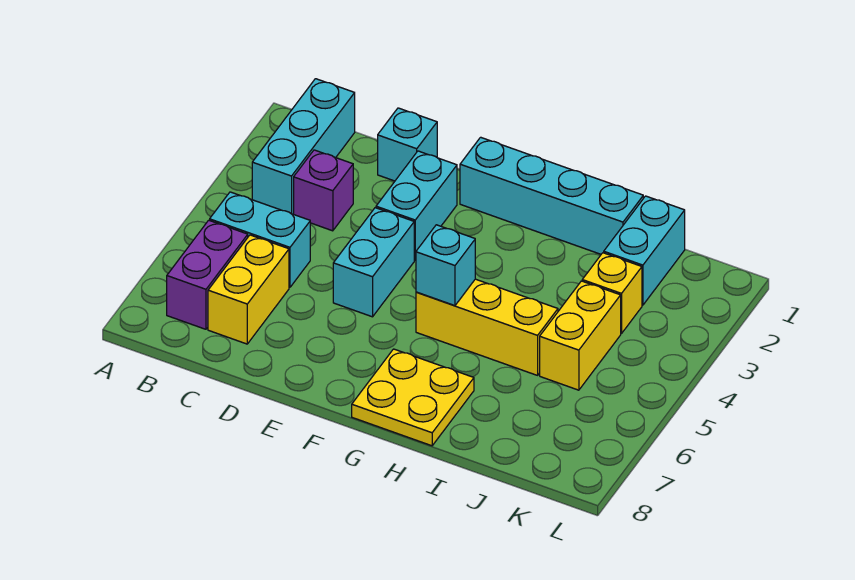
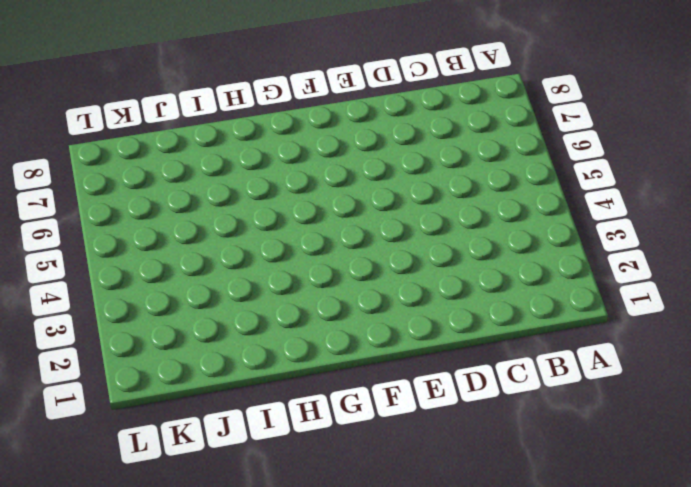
none -> cyan 1x3 brick [252,79,355,214]
none -> cyan 1x2 brick [210,192,310,287]
none -> purple 1x2 brick [167,220,248,329]

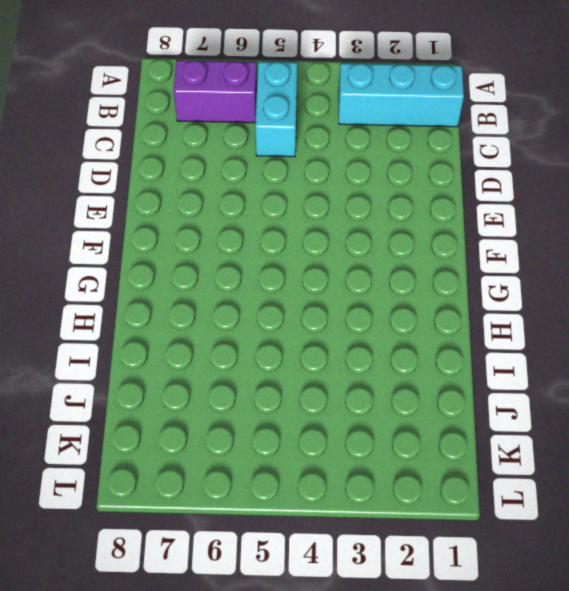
none -> purple 1x1 brick [294,150,353,231]
none -> yellow 1x2 brick [208,235,289,344]
none -> cyan 1x1 brick [378,108,437,181]

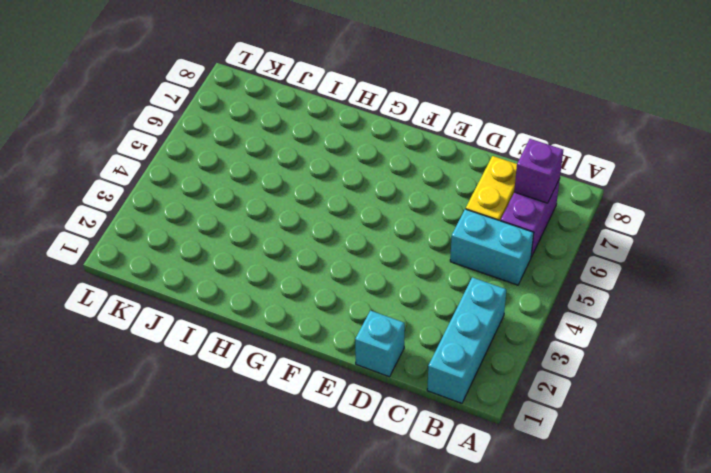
purple 1x1 brick [514,139,563,203] -> purple 1x1 brick moved to [294,150,353,231]
none -> cyan 1x2 brick [376,151,457,260]
none -> cyan 1x2 brick [333,208,414,317]
none -> cyan 1x4 brick [460,137,643,254]

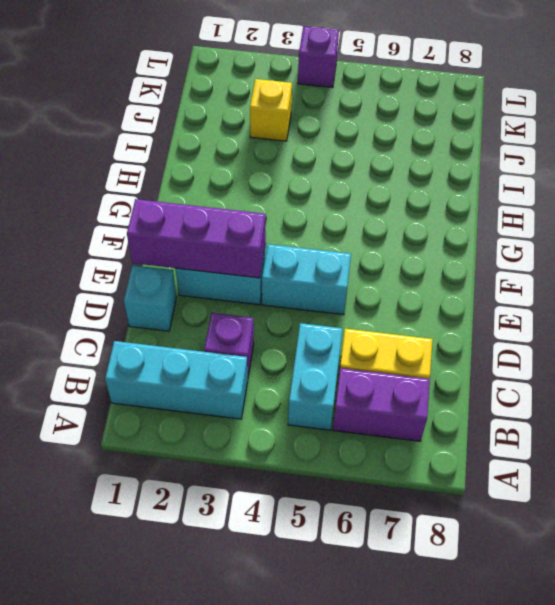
purple 1x3 brick [127,199,266,278] -> none
purple 1x1 brick [298,26,339,88] -> none
none -> cyan 1x4 brick [460,137,643,254]
none -> yellow 1x3 brick [416,279,558,375]
none -> yellow 2x2 plate [352,349,474,446]

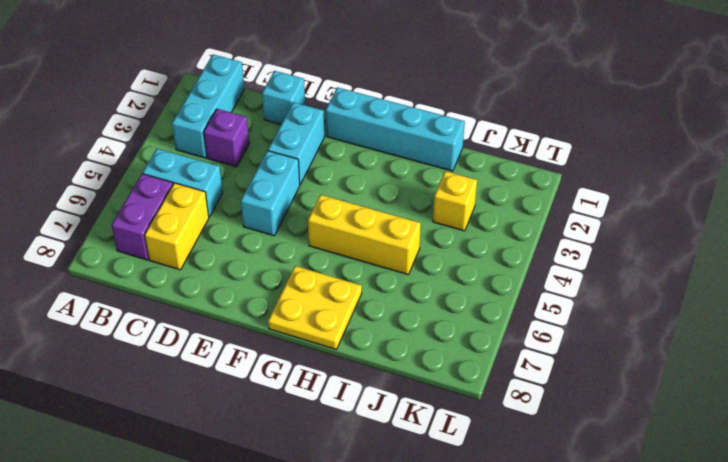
none -> cyan 1x2 brick [604,196,685,305]
none -> yellow 1x2 brick [540,281,621,390]
none -> cyan 1x1 brick [416,225,475,306]

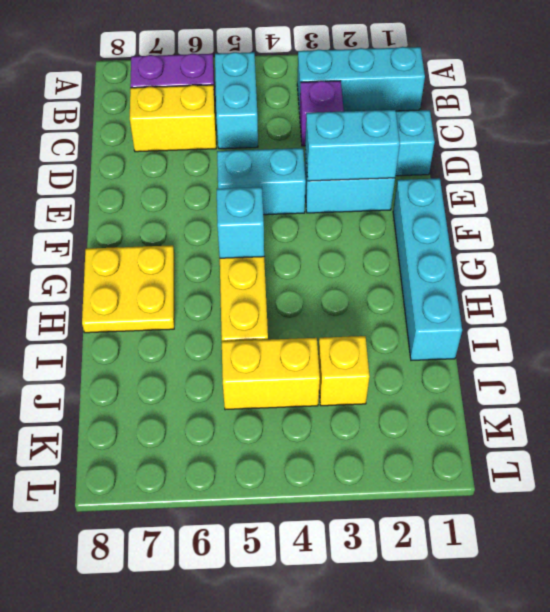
cyan 1x2 brick [305,110,400,181] -> cyan 1x2 brick moved to [604,196,685,305]

